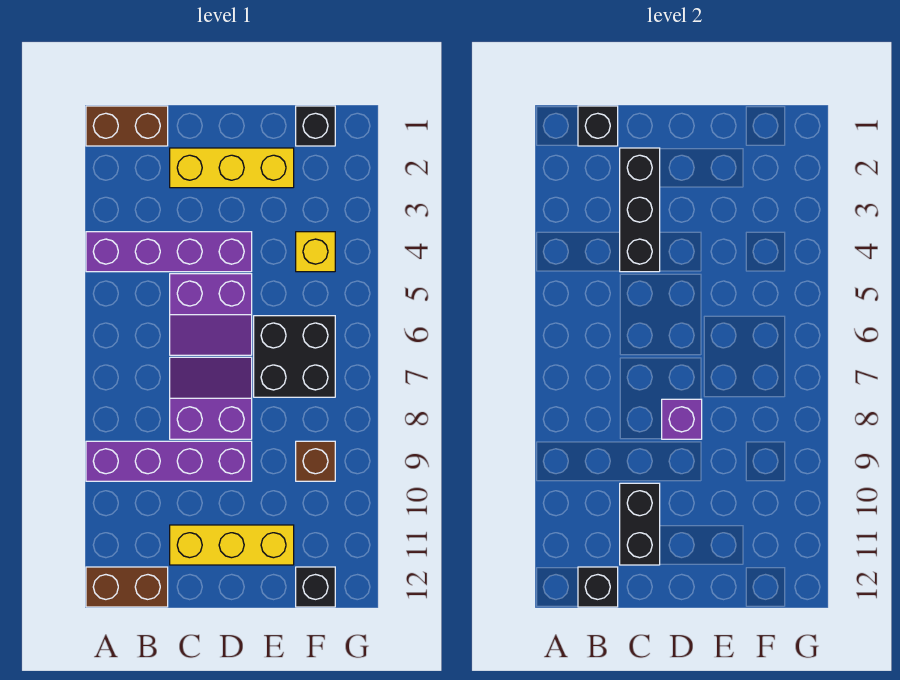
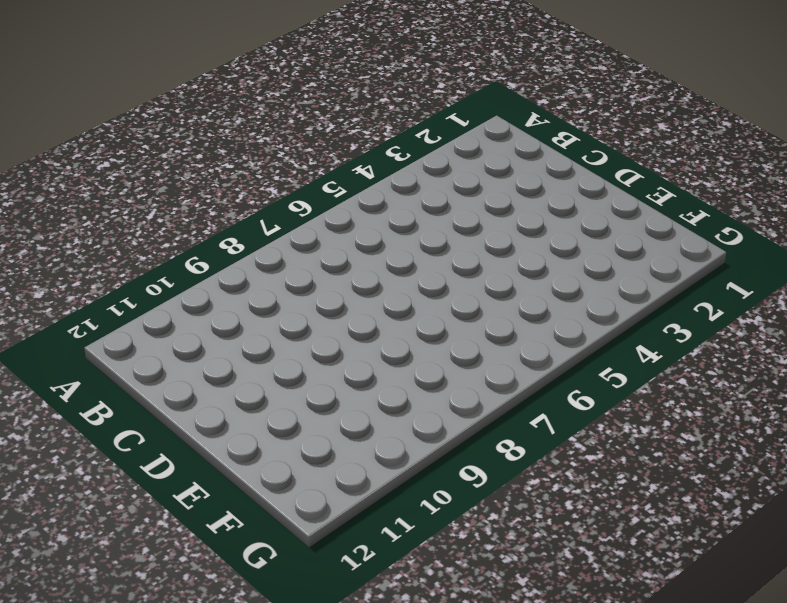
none -> brown 1x2 brick [86,106,168,146]
none -> purple 1x4 brick [86,232,252,272]
none -> purple 1x4 brick [86,441,252,481]

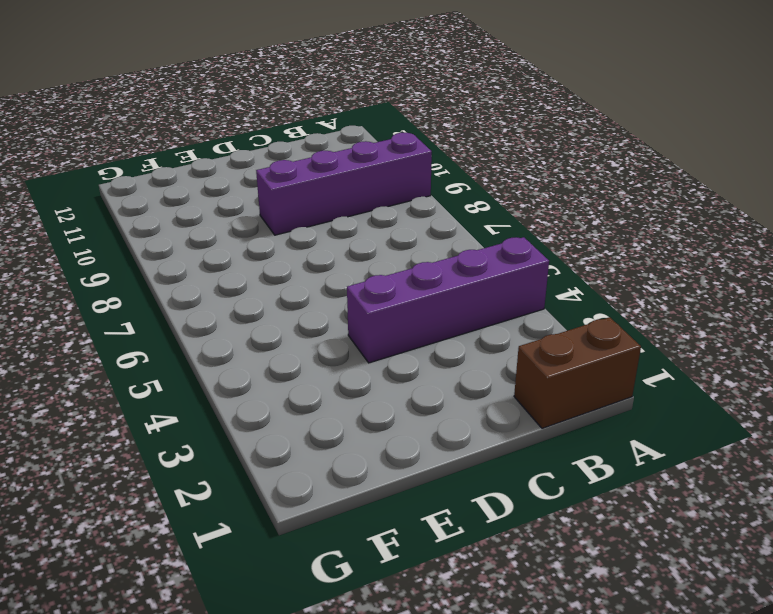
none -> brown 1x2 brick [86,567,168,607]
none -> yellow 1x3 brick [170,148,294,188]
none -> purple 2x2 slope [170,274,252,355]

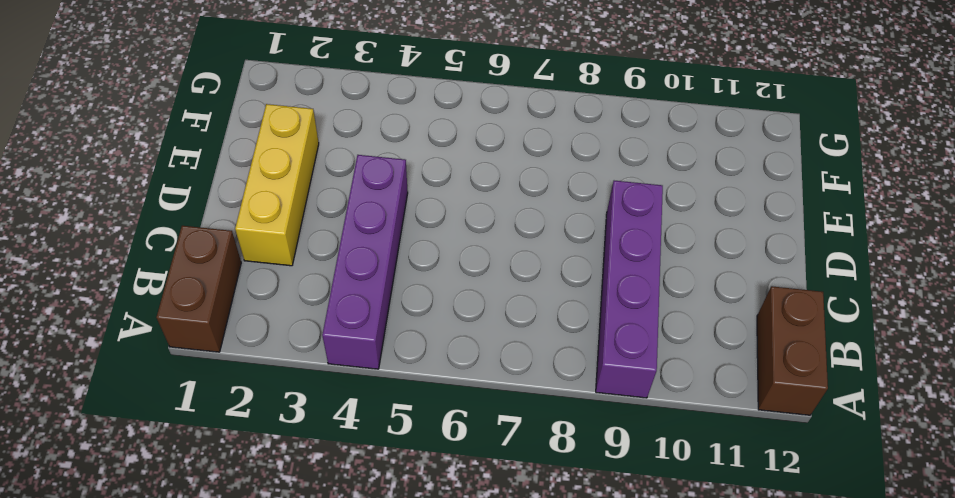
none -> purple 2x2 slope [170,274,252,355]
none -> purple 2x2 slope [170,357,252,439]
none -> yellow 1x3 brick [170,525,294,565]

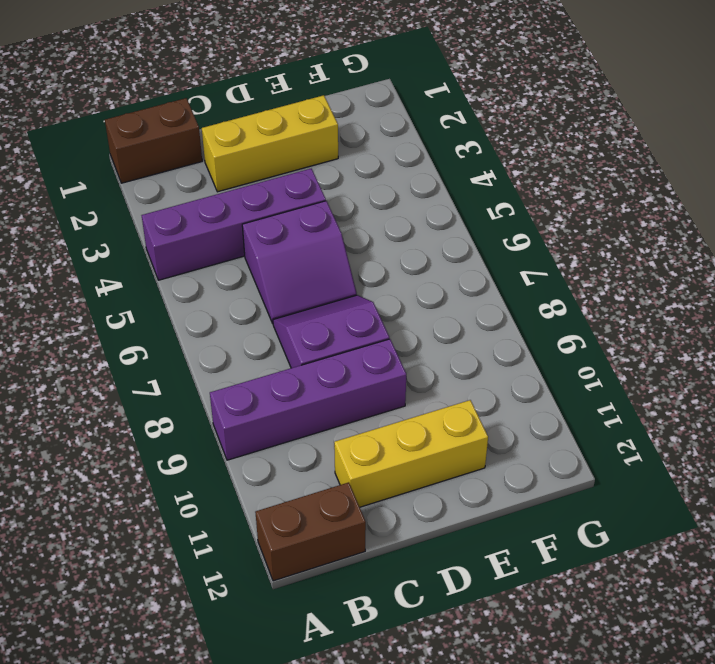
none -> black 2x2 brick [254,316,335,397]
none -> black 1x1 brick [296,106,335,146]
none -> yellow 1x1 brick [296,232,335,272]

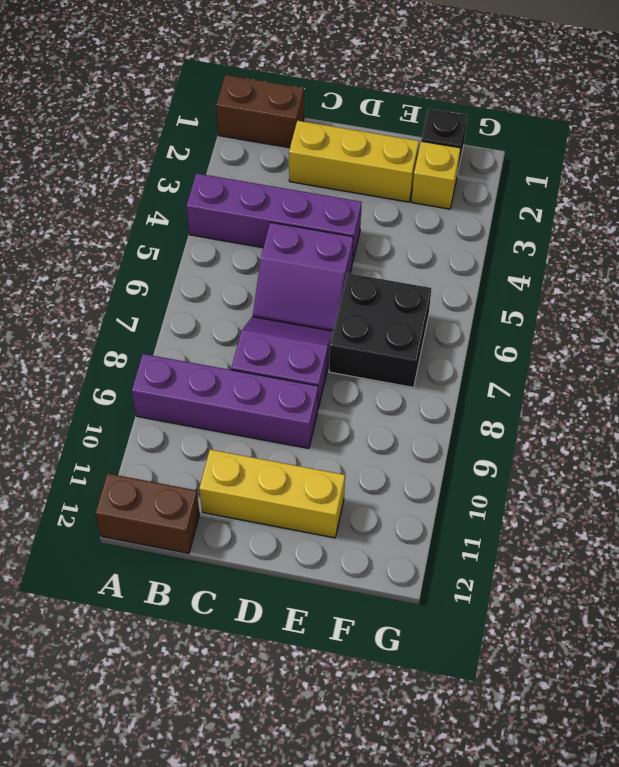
yellow 1x1 brick [411,141,461,209] -> yellow 1x1 brick moved to [296,232,335,272]
none -> brown 1x1 brick [296,441,335,481]
none -> black 1x1 brick [296,567,335,607]
none -> black 1x1 brick [578,106,618,146]

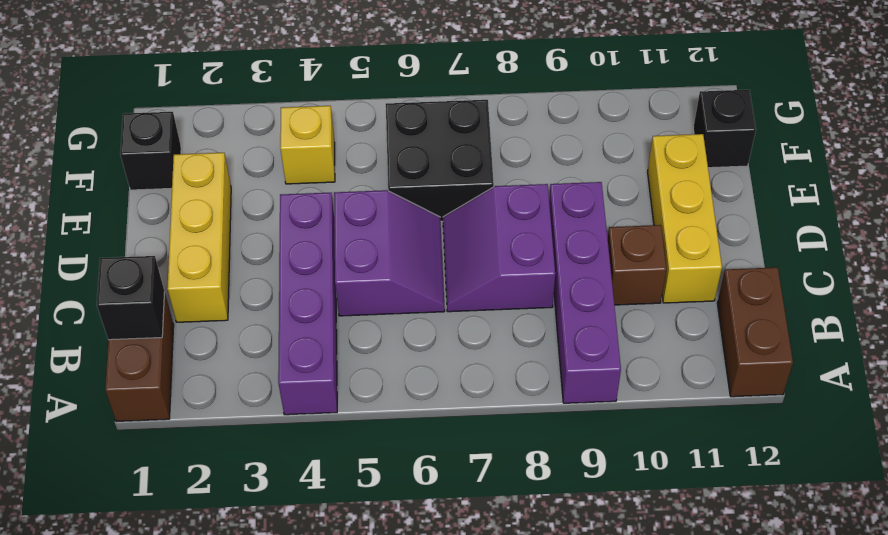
brown 1x1 brick [608,225,666,305] -> brown 1x1 brick moved to [296,441,335,481]
none -> black 1x1 brick [578,567,618,607]
none -> black 1x3 brick [620,148,660,272]
none -> black 1x2 brick [620,483,660,565]

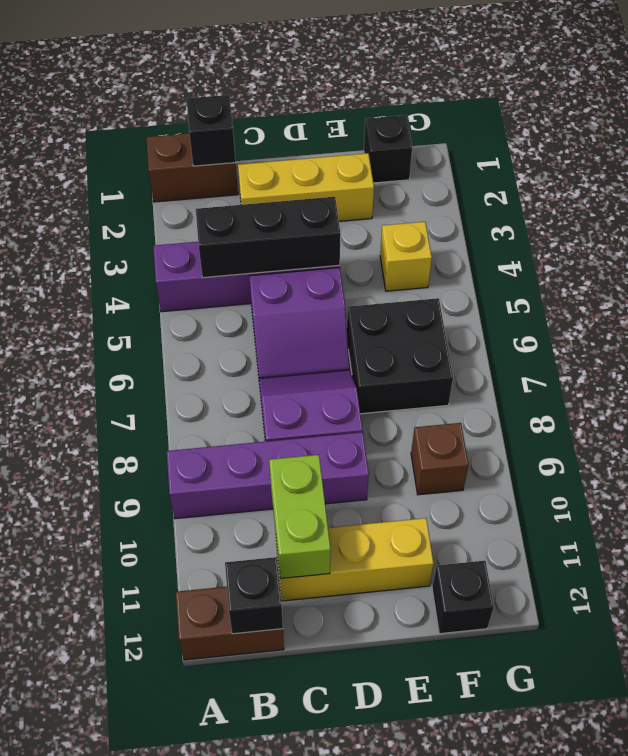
black 1x3 brick [196,197,341,278] -> black 1x3 brick turned to [620,148,660,272]
lime 1x2 brick [269,455,331,579] -> black 1x2 brick [620,483,660,565]
none -> purple 1x1 brick [662,399,702,439]

